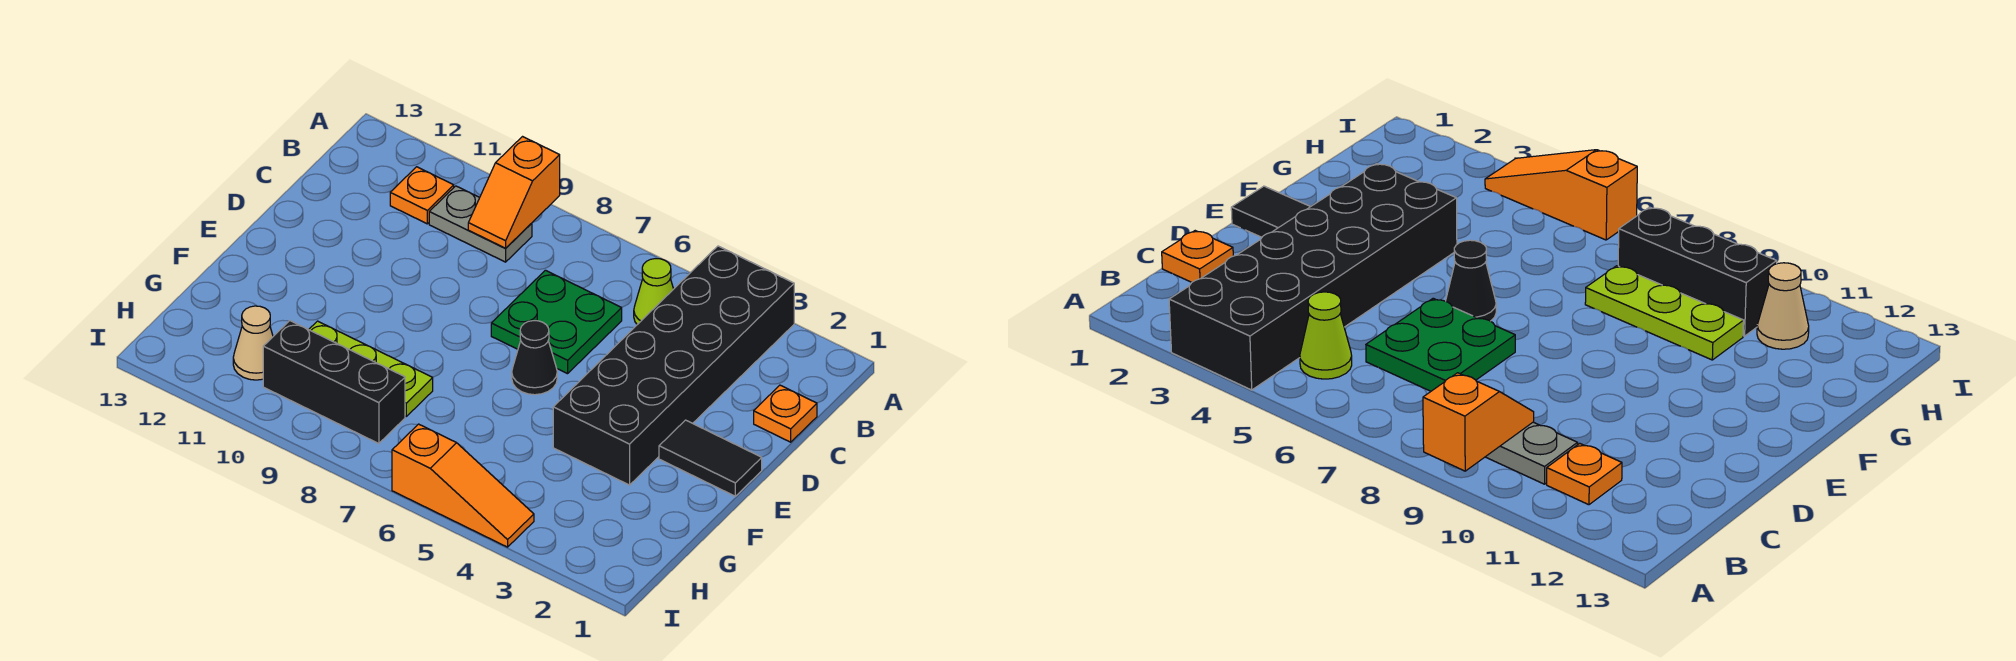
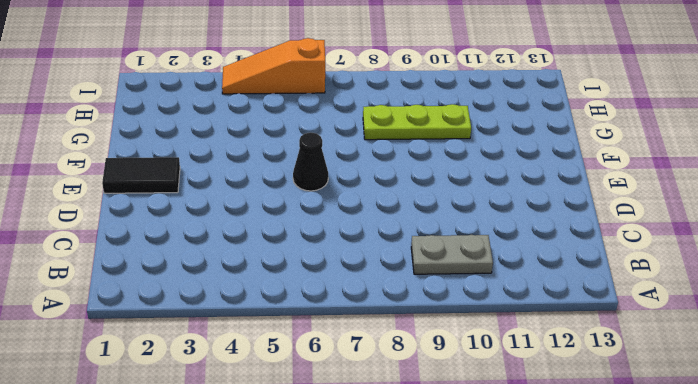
none -> black 2x6 brick [553,246,794,485]
none -> lime 1x1 cone [634,259,673,325]
none -> orange 1x1 plate [390,167,454,224]

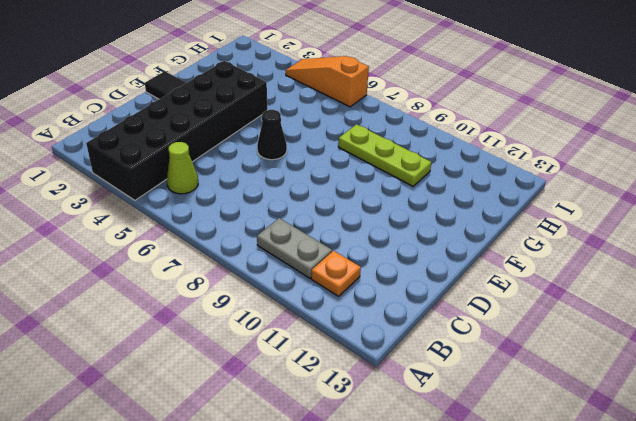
none -> orange 1x1 plate [754,385,817,442]
none -> green 2x2 plate [491,270,622,374]
none -> black 1x3 brick [263,321,405,444]

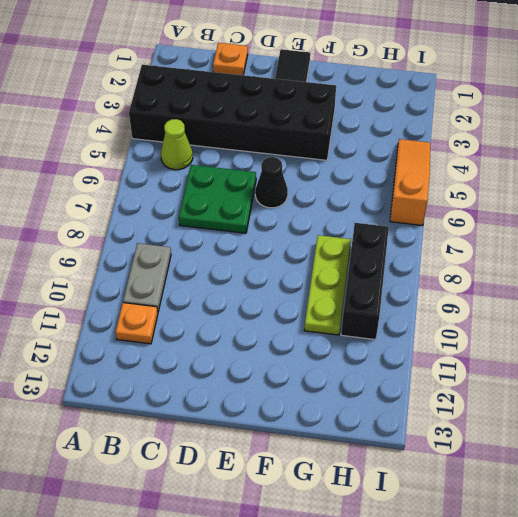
none -> tan 1x1 cone [233,306,273,380]
none -> orange 1x2 slope [468,137,560,248]

